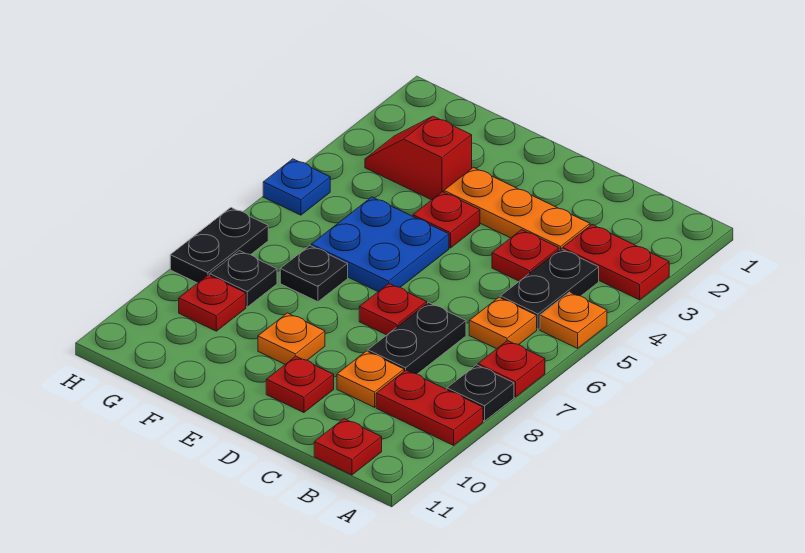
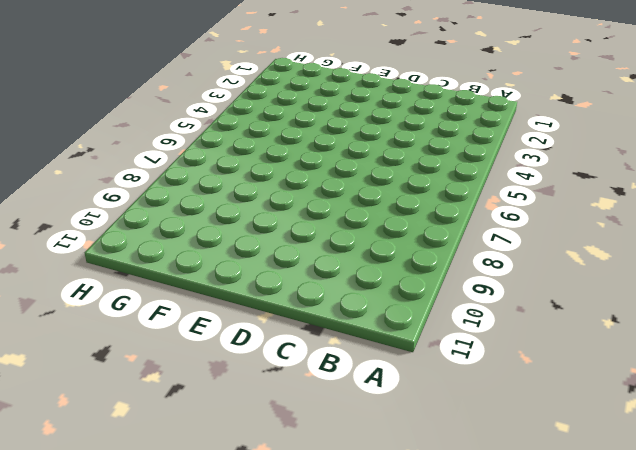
none -> red 1x2 plate [562,225,669,300]
none -> orange 1x1 plate [540,292,607,348]
none -> red 1x1 plate [478,341,545,397]

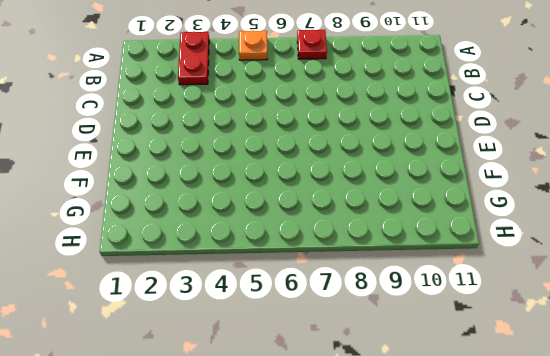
none -> black 1x1 plate [447,365,514,421]
none -> red 1x2 plate [376,370,483,445]
none -> black 1x2 plate [500,249,599,329]

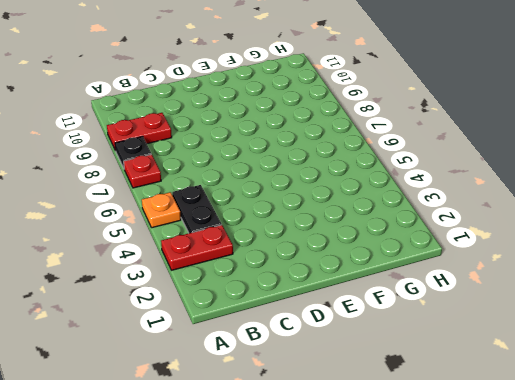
none -> orange 1x1 plate [469,297,537,349]
none -> red 1x1 plate [314,419,382,475]
none -> orange 1x3 plate [444,168,590,250]

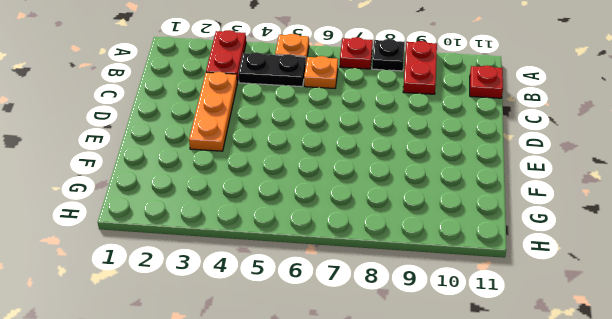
none -> red 1x1 plate [492,230,559,281]
none -> black 1x2 plate [368,303,466,374]
none -> orange 1x1 plate [337,351,404,407]

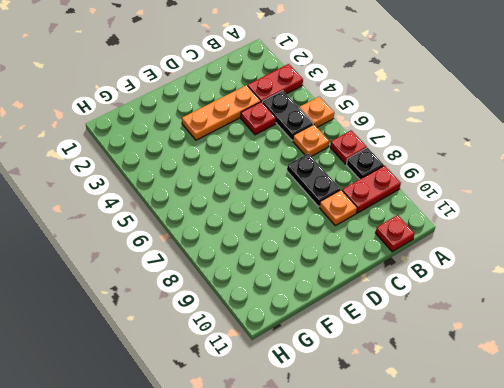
none -> red 1x1 plate [359,284,427,335]
none -> red 1x1 plate [266,356,334,413]
none -> red 1x1 plate [413,192,480,248]

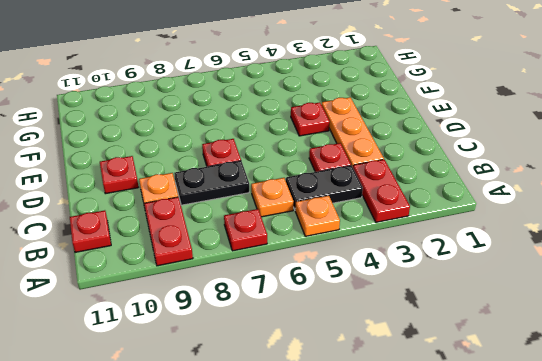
none -> black 1x1 plate [447,365,514,421]
none -> blue 2x2 plate [311,197,449,292]
none -> orange 1x1 plate [258,313,325,364]

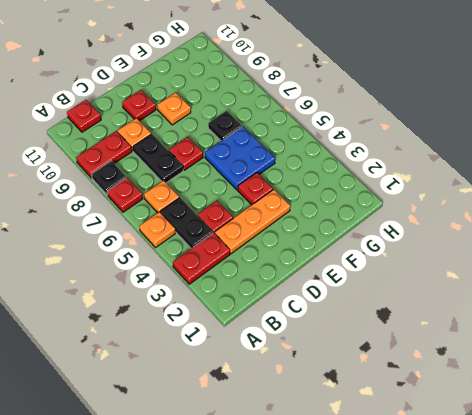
none -> red 1x2 slope [365,116,472,200]
none -> black 1x1 plate [210,251,277,307]
none -> red 1x1 plate [179,275,246,331]

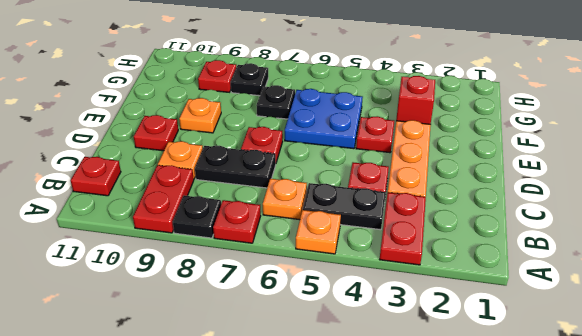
none -> blue 1x1 plate [263,159,330,215]
none -> black 1x2 plate [170,208,268,283]

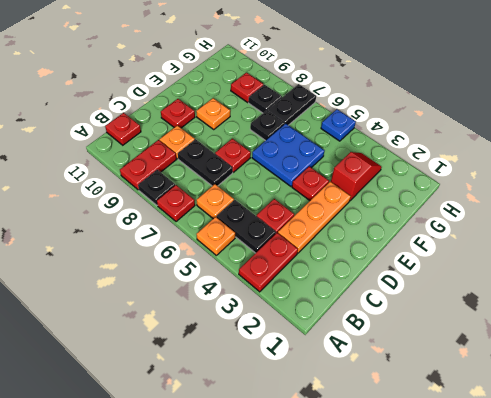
black 1x2 plate [267,84,316,125] -> black 1x2 plate turned to [170,208,268,283]

